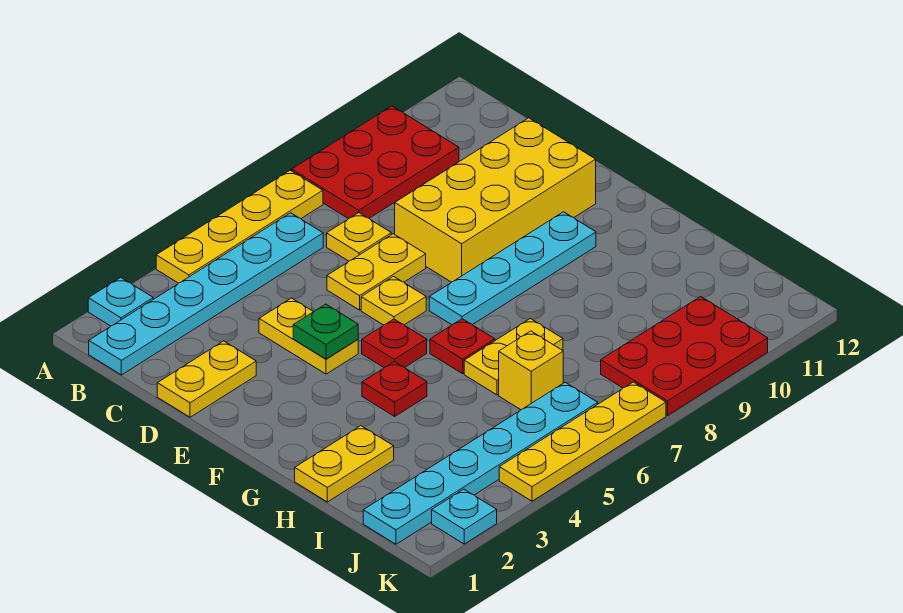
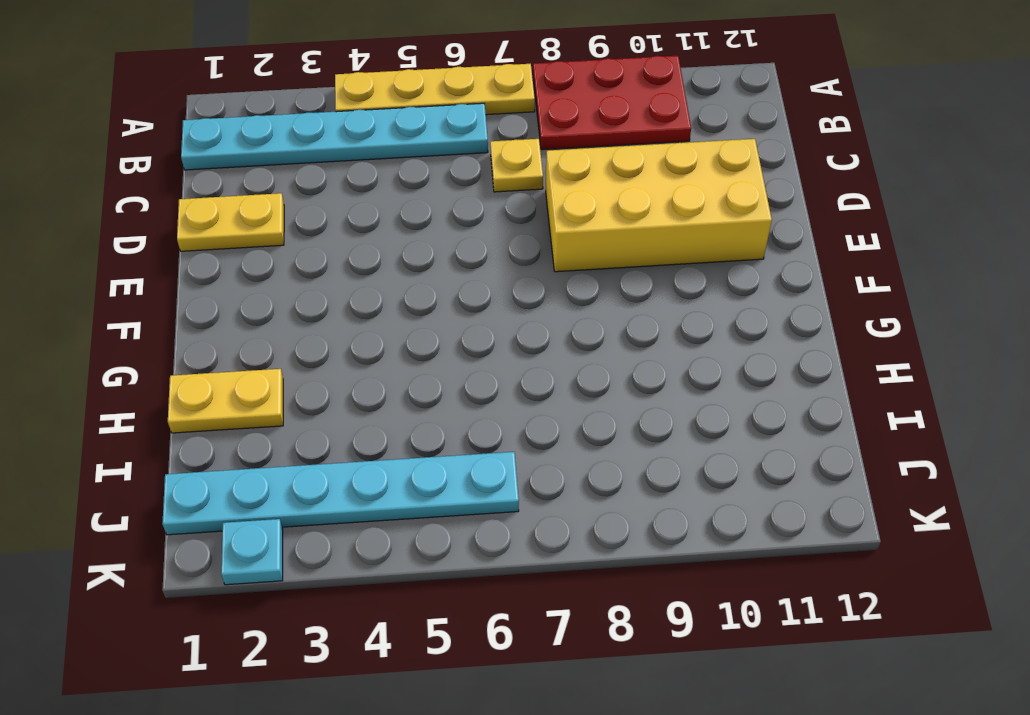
none -> cyan 1x1 plate [88,277,153,326]
none -> yellow 1x2 plate [259,298,358,374]
none -> yellow 1x2 plate [327,234,426,310]

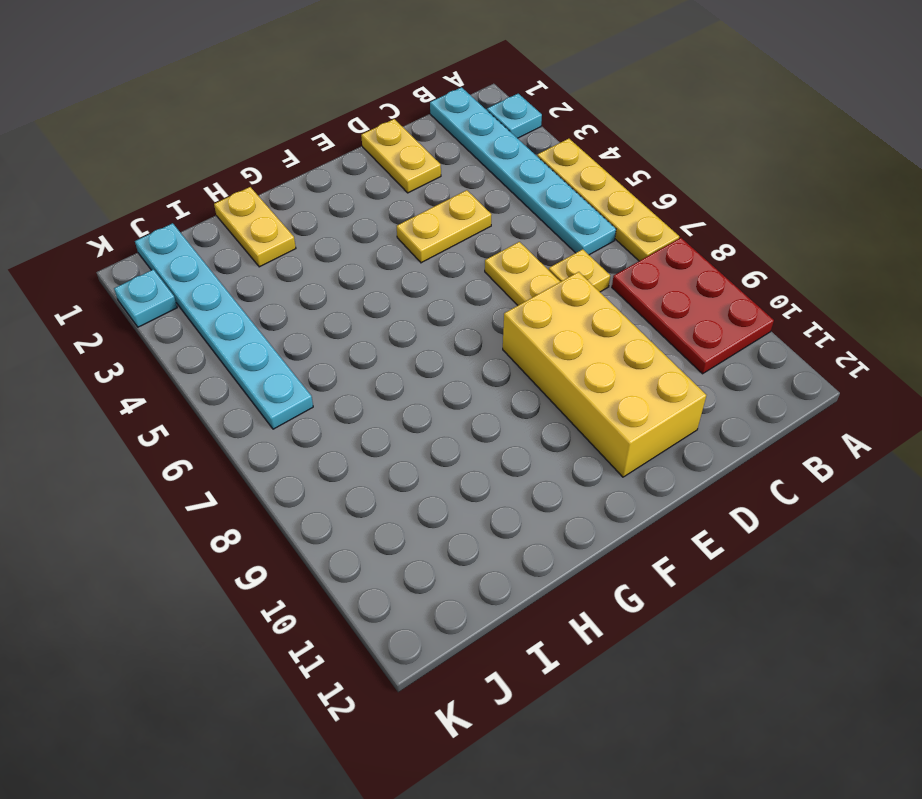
none -> yellow 1x1 plate [361,276,426,325]
none -> red 1x1 plate [362,319,427,367]
none -> cyan 1x4 plate [429,212,596,325]

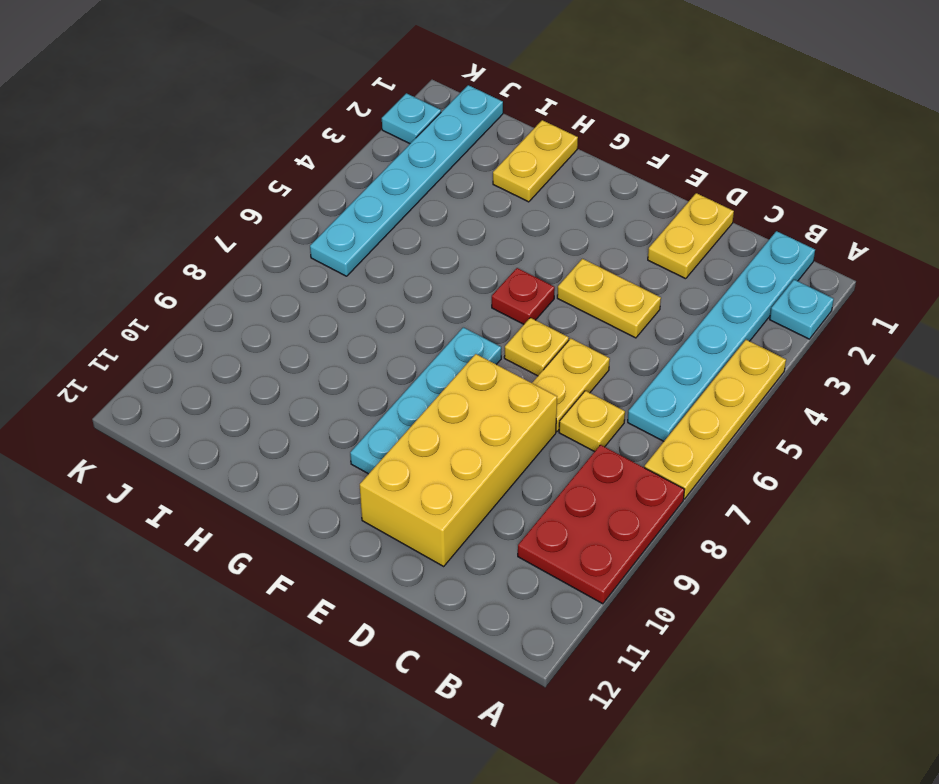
none -> red 1x1 plate [362,362,427,416]
none -> red 1x1 plate [430,319,495,374]
none -> yellow 1x2 plate [464,319,563,395]

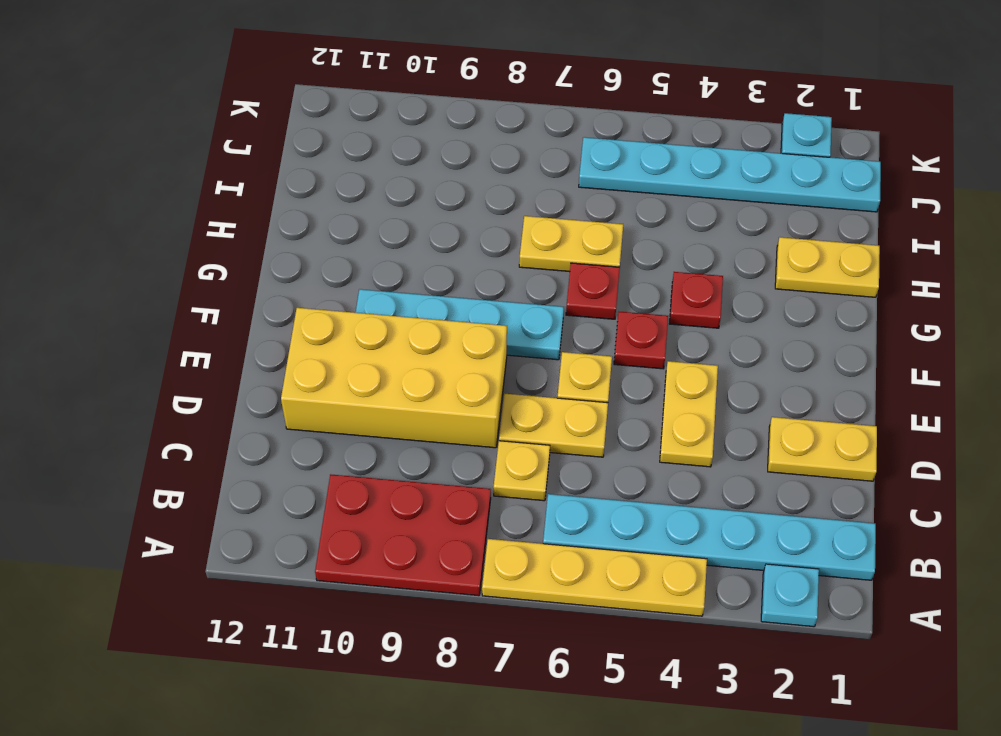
none -> yellow 1x1 brick [499,331,563,410]
none -> red 2x3 plate [601,297,768,415]
none -> yellow 1x4 plate [499,382,666,501]

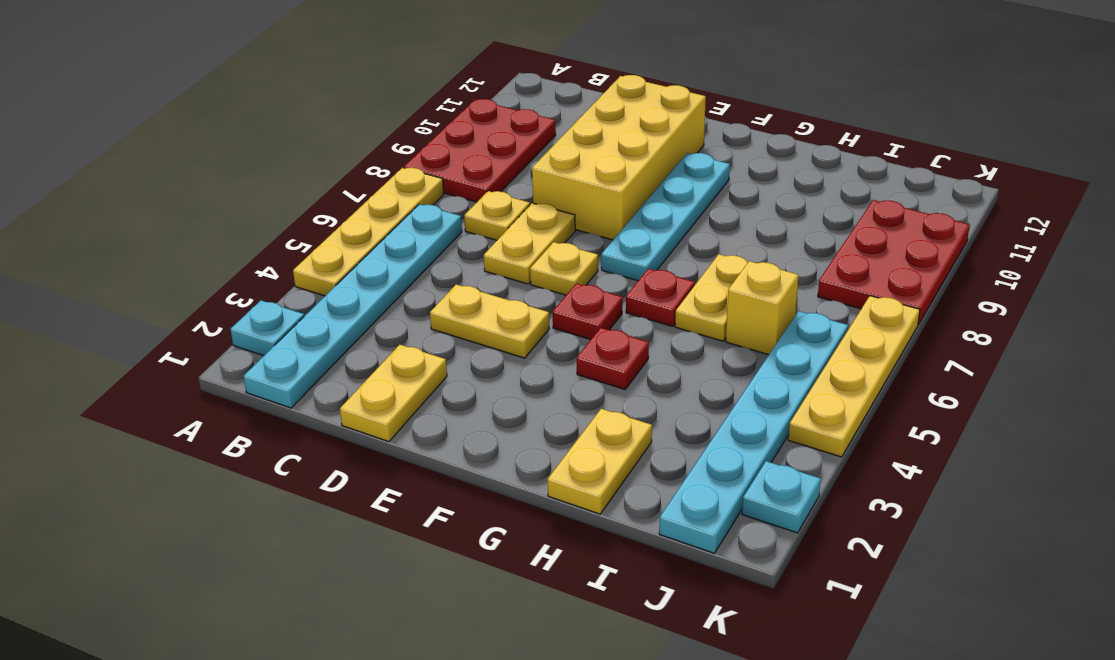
none -> green 1x1 plate [293,304,358,359]

